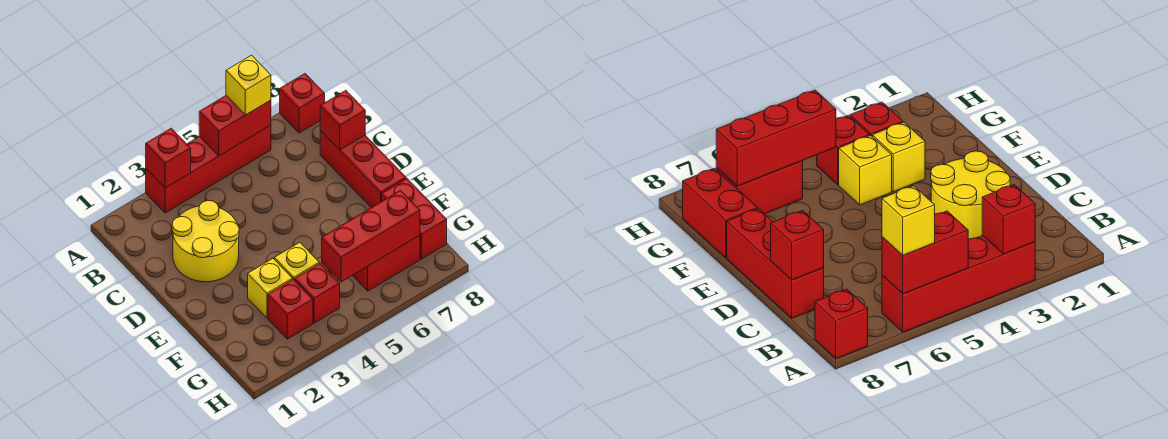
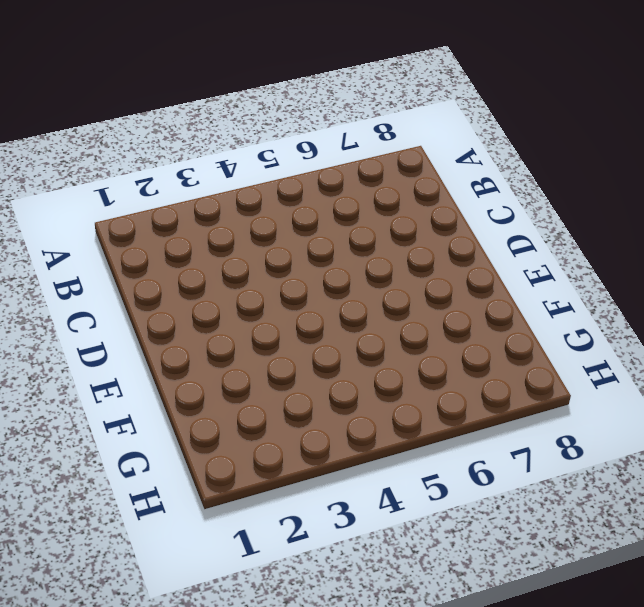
none -> red 1x4 brick [146,125,271,213]
none -> red 1x1 brick [280,74,325,133]
none -> yellow 2x2 round brick [172,201,239,282]

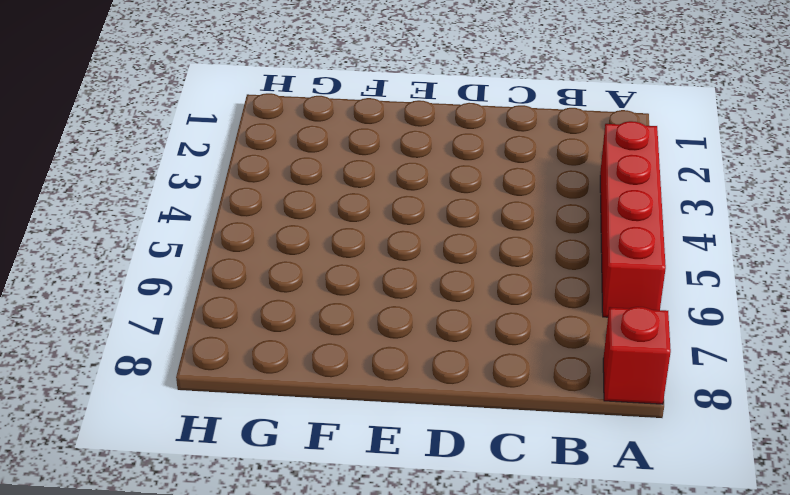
none -> yellow 2x2 round brick [172,201,239,282]
none -> red 1x3 brick [320,131,406,208]
none -> yellow 1x1 brick [248,259,292,318]

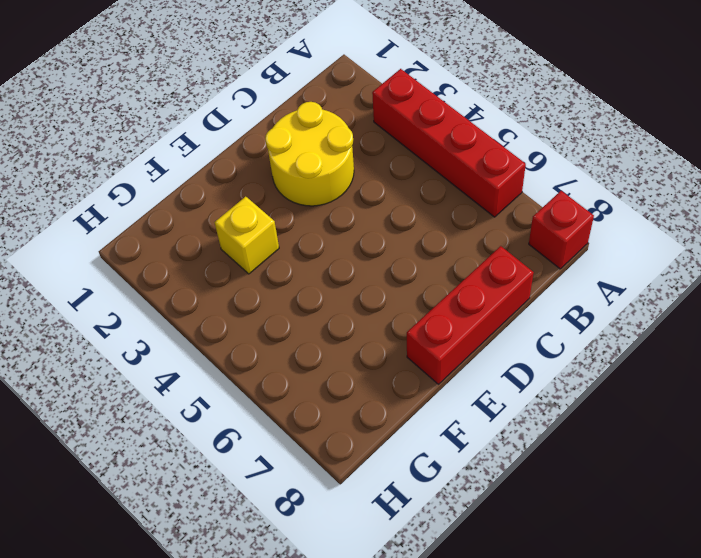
none -> yellow 1x1 brick [274,242,319,280]
none -> red 1x2 brick [382,179,447,259]
none -> red 1x1 brick [268,279,313,339]

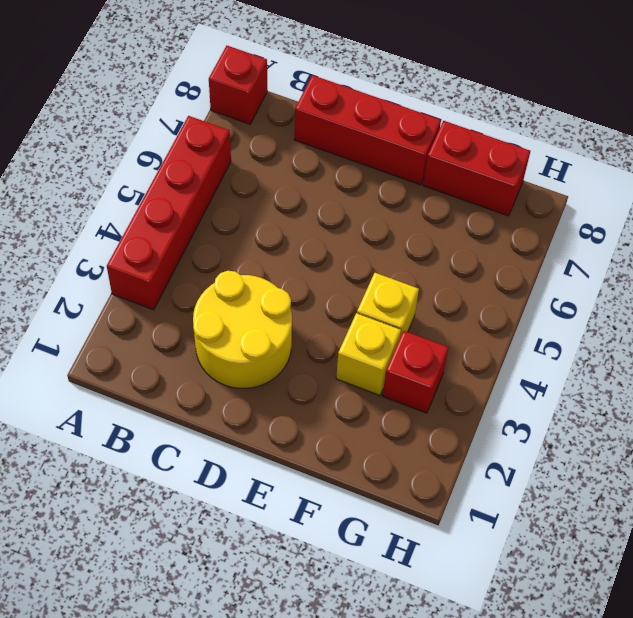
none -> red 1x1 brick [295,264,340,323]
none -> red 1x2 brick [353,236,420,291]
none -> red 1x1 brick [146,128,191,188]

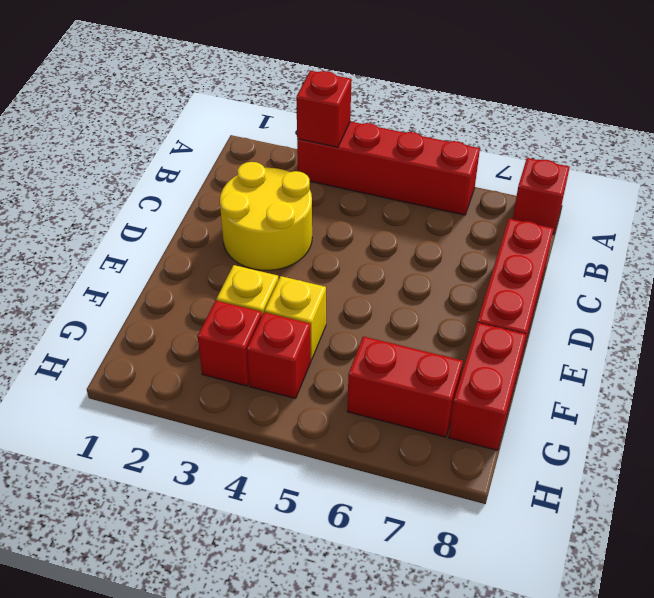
none -> red 1x2 brick [199,96,271,156]
none -> red 1x1 brick [320,90,365,150]
none -> red 1x3 brick [322,190,420,282]

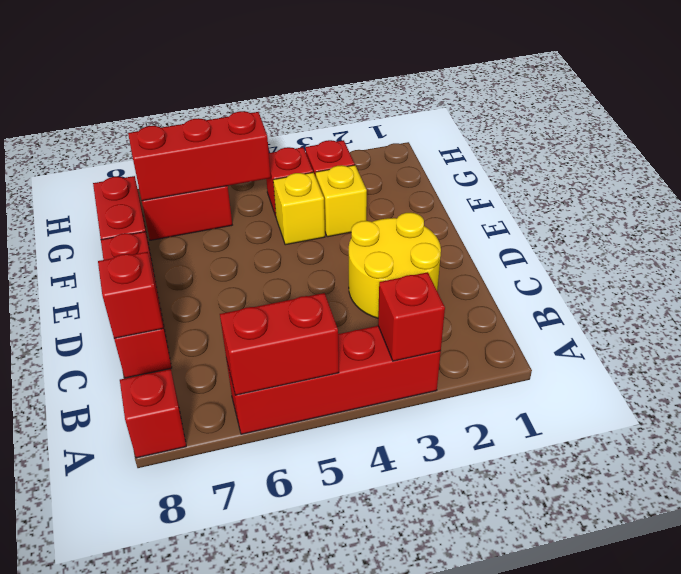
none -> yellow 1x1 brick [226,55,271,115]

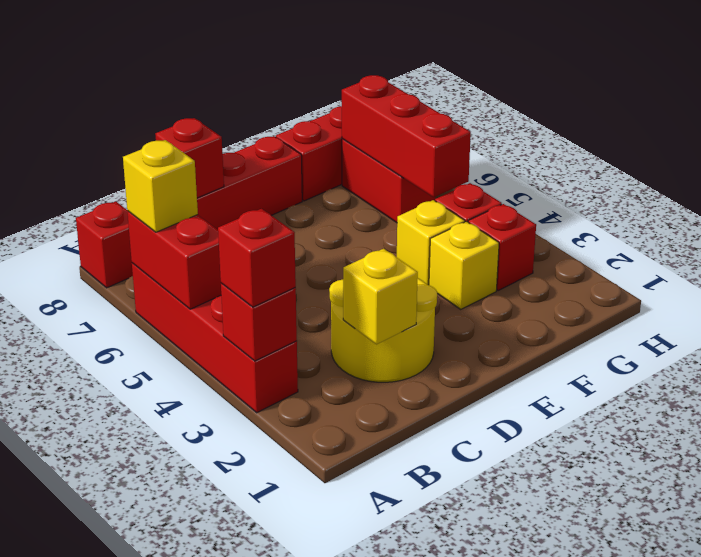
red 1x1 brick [218,209,296,307] -> none
yellow 1x1 brick [343,249,418,344] -> none

